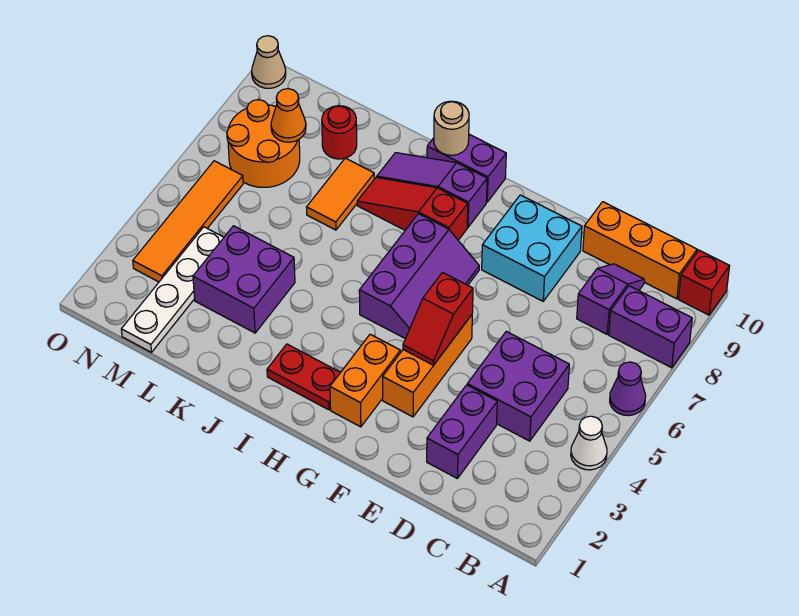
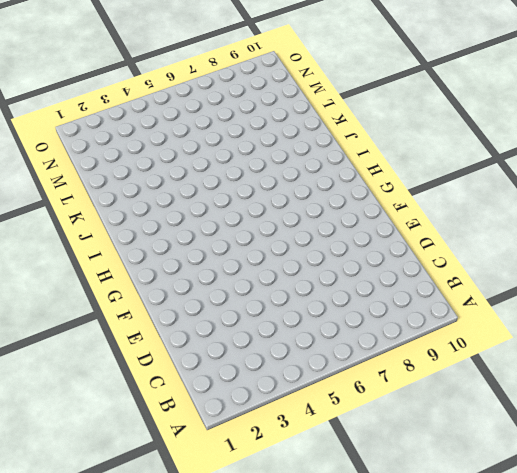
none -> white 1x1 cone [571,416,607,470]
none -> purple 1x1 cone [610,362,646,416]
none -> purple 1x2 brick [609,286,692,368]

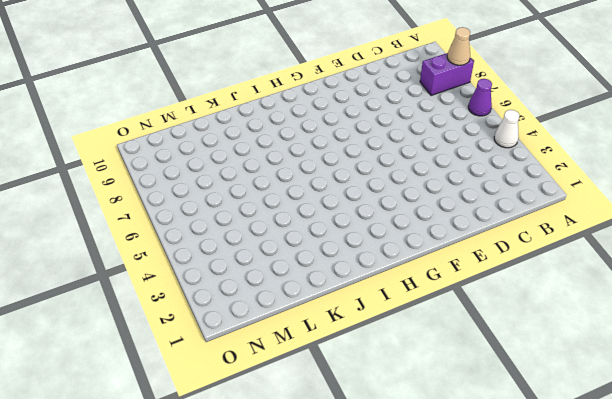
tan 1x1 cone [447,27,470,65] -> tan 1x1 cone moved to [252,36,286,88]
none -> red 1x1 brick [679,250,730,315]
none -> orange 1x3 brick [583,202,697,299]
none -> purple 2x2 brick [467,331,569,441]

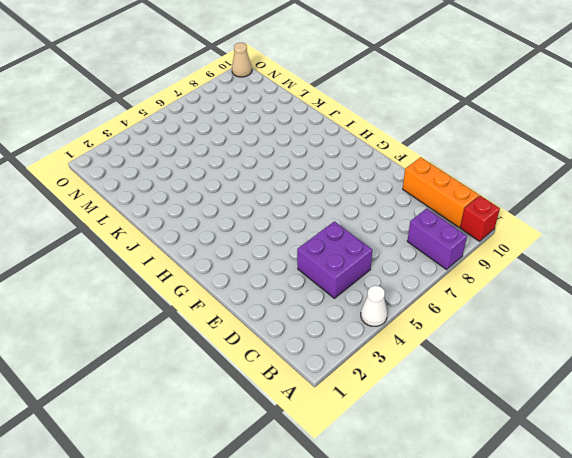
none -> purple 1x1 cone [610,362,646,416]
none -> purple 1x2 slope [577,264,644,334]
none -> purple 1x2 brick [427,385,497,479]

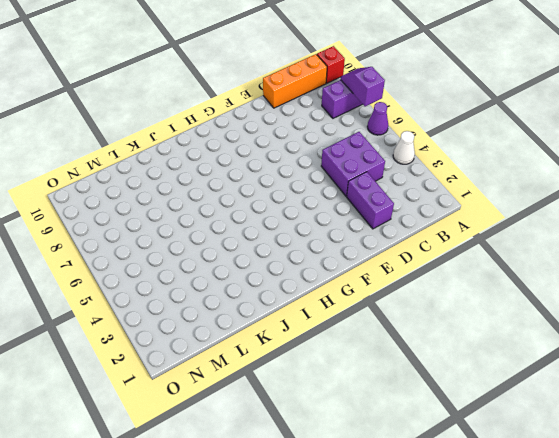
purple 1x2 slope [341,67,385,106] -> purple 1x2 slope moved to [577,264,644,334]
none -> cyan 2x2 brick [482,195,582,301]
none -> orange 1x3 brick [383,315,472,417]
none -> orange 1x2 brick [330,334,400,427]

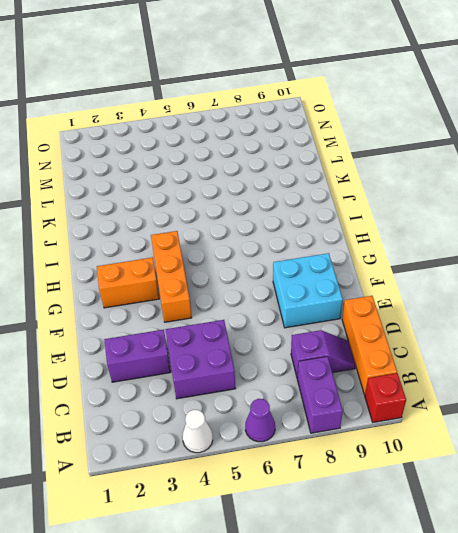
orange 1x3 brick [151,231,192,322] -> orange 1x3 brick turned to [383,315,472,417]
none -> purple 2x3 slope [359,214,479,339]
none -> red 1x2 plate [267,344,341,410]
none -> red 1x3 slope [357,177,468,240]

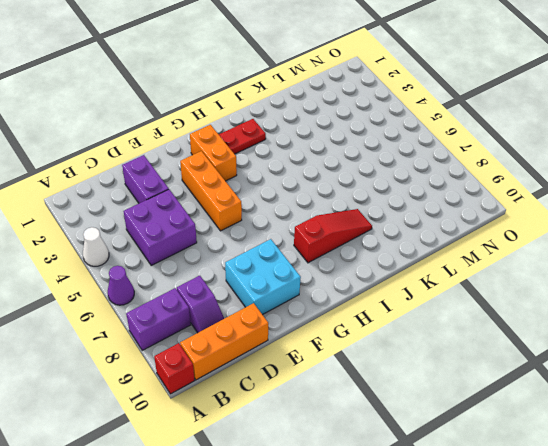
none -> purple 2x3 slope [359,214,479,339]
none -> purple 1x3 slope [377,153,487,227]
none -> purple 1x2 brick [427,134,506,202]

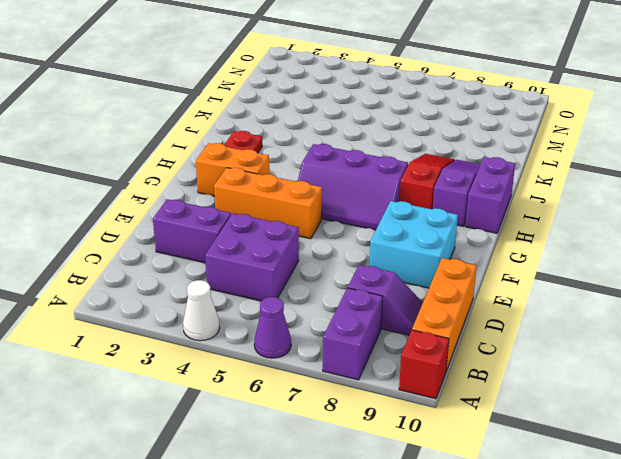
none -> purple 2x2 brick [193,226,295,333]
none -> orange 1x2 tile [307,158,374,230]
none -> red 1x1 round brick [322,106,357,159]

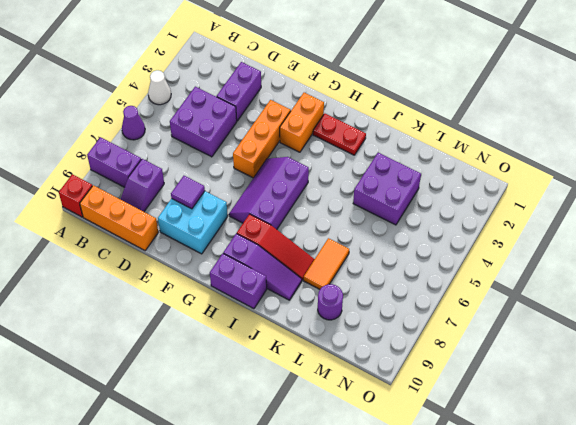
purple 1x1 tile [171,176,205,209] -> none
purple 1x1 round brick [318,284,343,320] -> red 1x1 round brick [322,106,357,159]
none -> white 1x4 plate [121,227,224,352]
none -> orange 2x2 round brick [227,100,300,187]
none -> orange 1x4 tile [133,161,243,282]

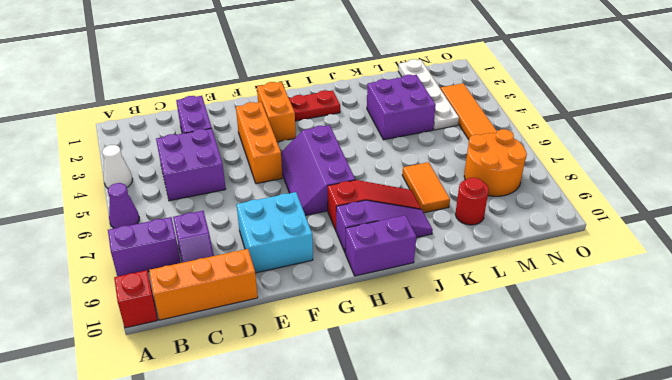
none -> tan 1x1 cone [252,36,286,88]
none -> red 1x2 slope [403,273,473,365]
none -> tan 1x1 round brick [434,101,469,155]

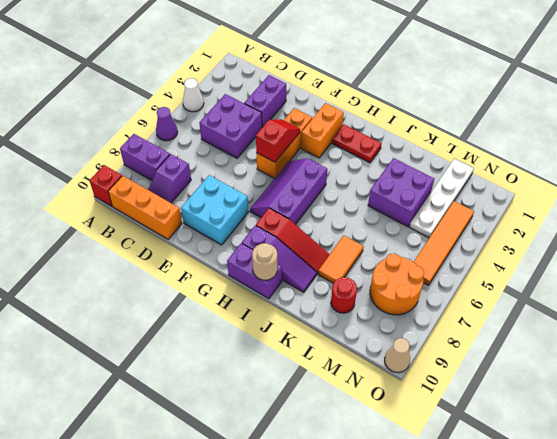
none -> orange 1x1 cone [271,89,306,142]

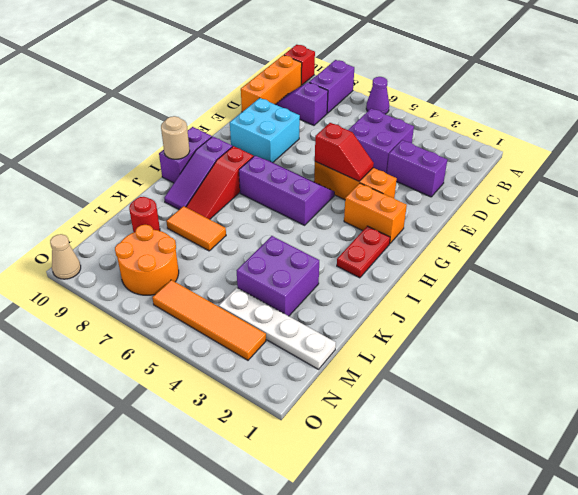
none -> white 1x1 cone [571,416,607,470]
none -> orange 1x1 cone [271,89,306,142]

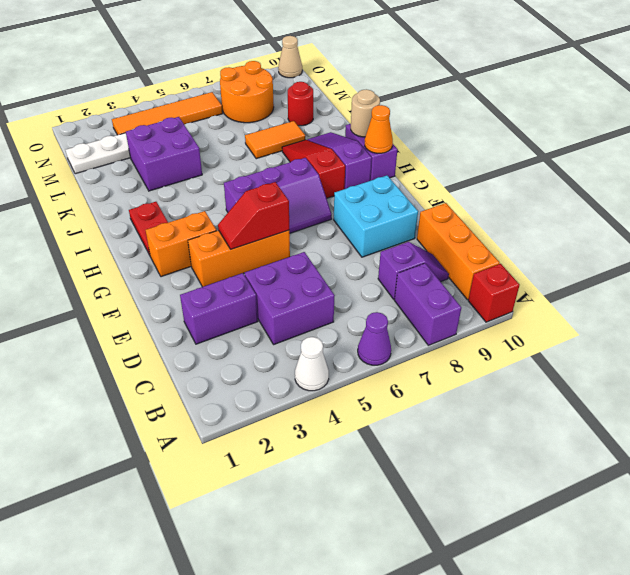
orange 1x1 cone [365,105,393,153] -> orange 1x1 cone moved to [271,89,306,142]

